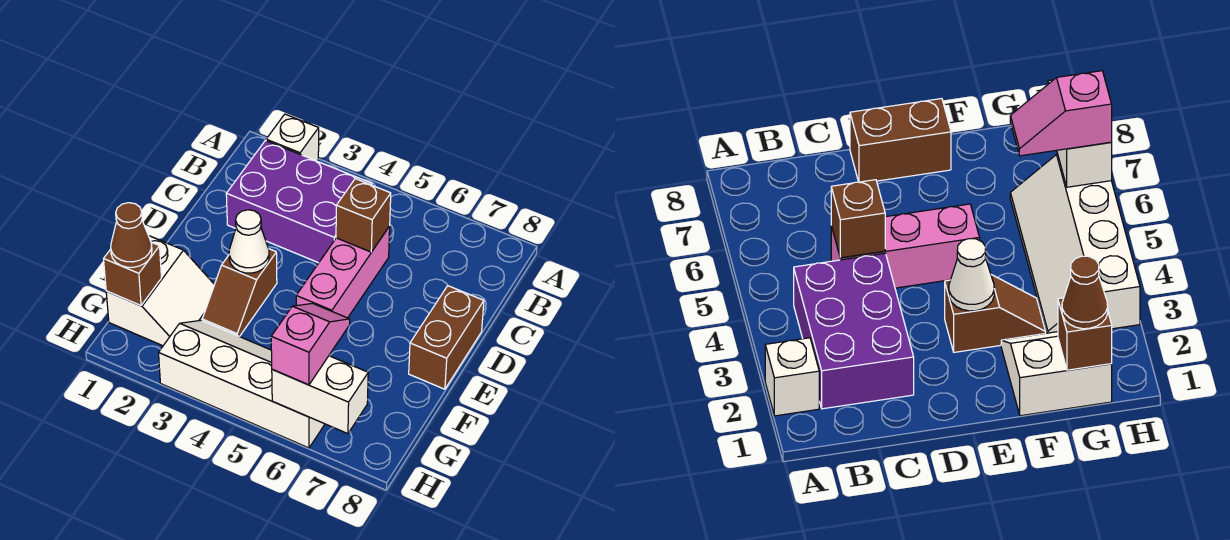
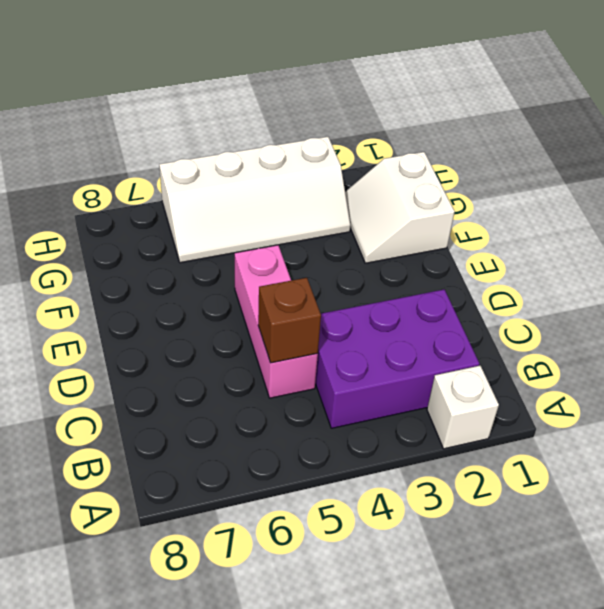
none -> brown 1x2 brick [409,286,484,389]
none -> brown 1x2 slope [202,249,277,337]
none -> white 1x1 cone [229,210,269,273]

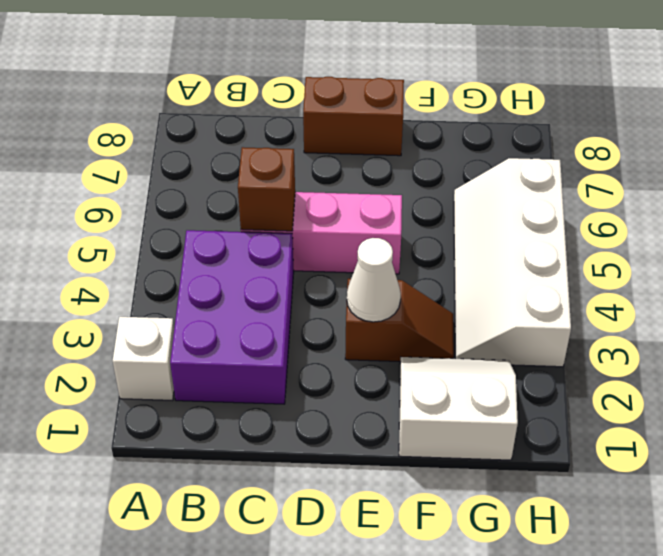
none -> brown 1x1 brick [104,242,161,306]
none -> white 1x2 brick [272,356,368,434]
none -> brown 1x1 cone [111,203,152,267]

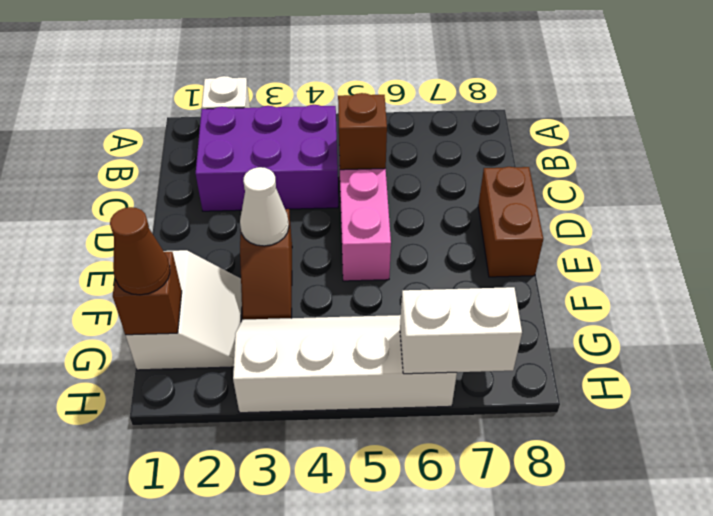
none -> pink 1x2 slope [271,303,350,385]

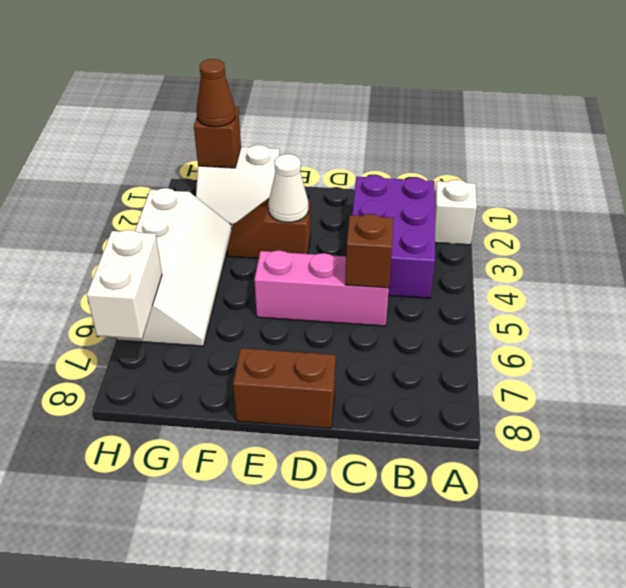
none -> pink 1x2 slope [271,303,350,385]

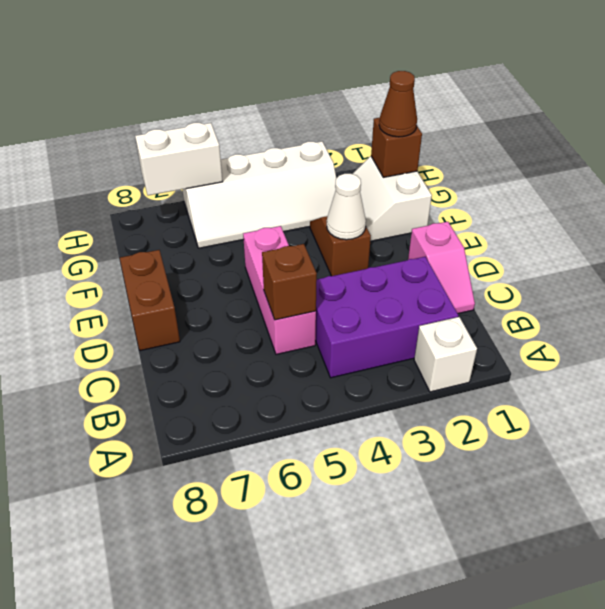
pink 1x2 slope [408,222,475,313] -> pink 1x2 slope moved to [271,303,350,385]

